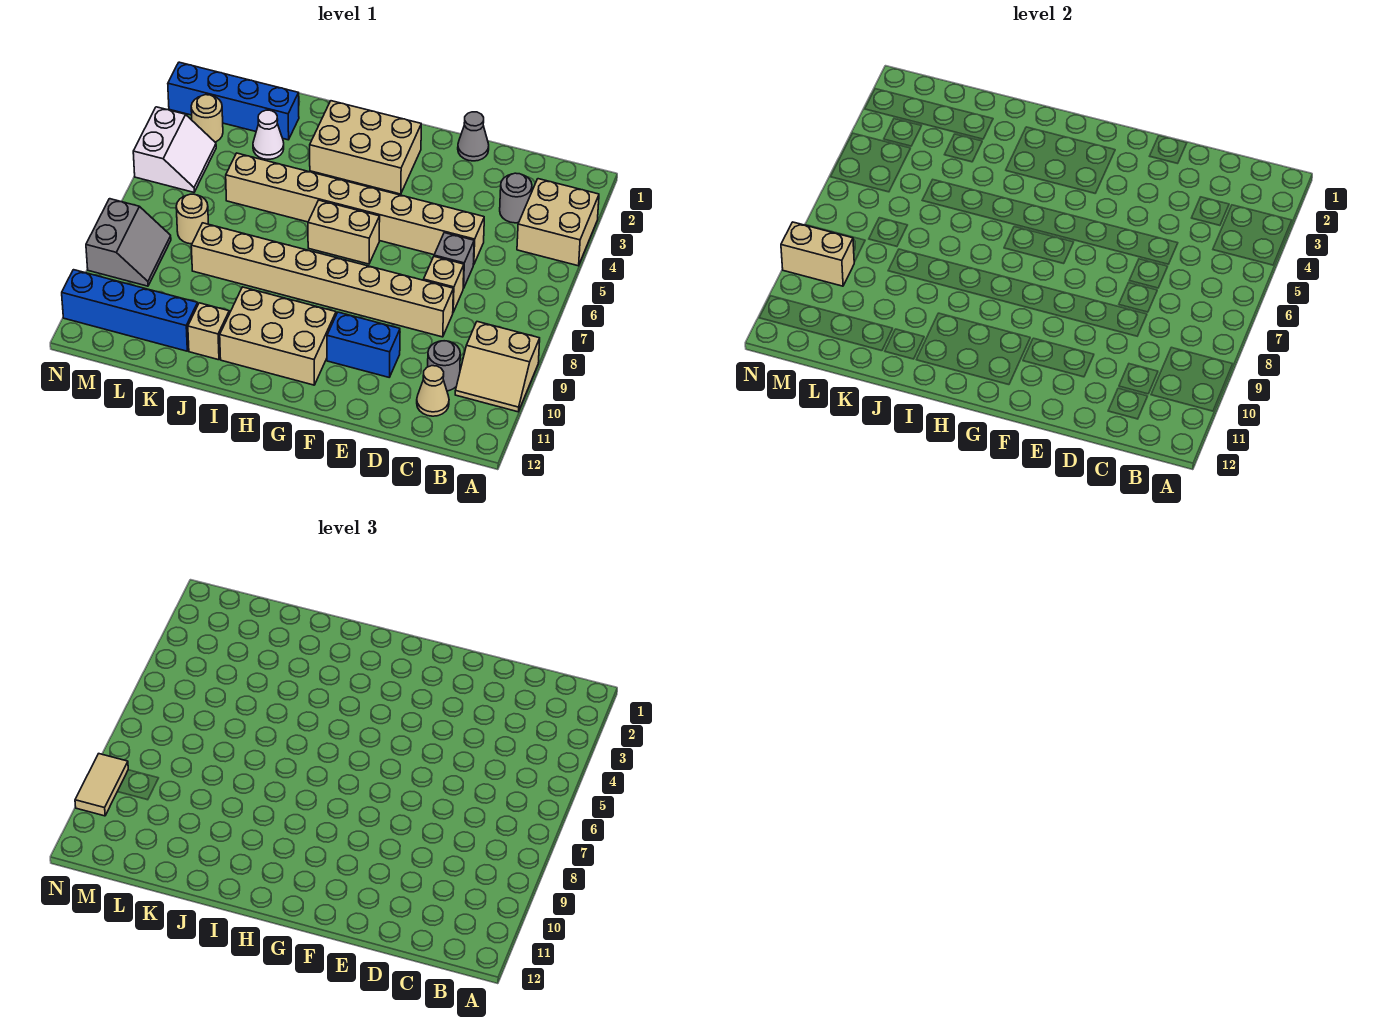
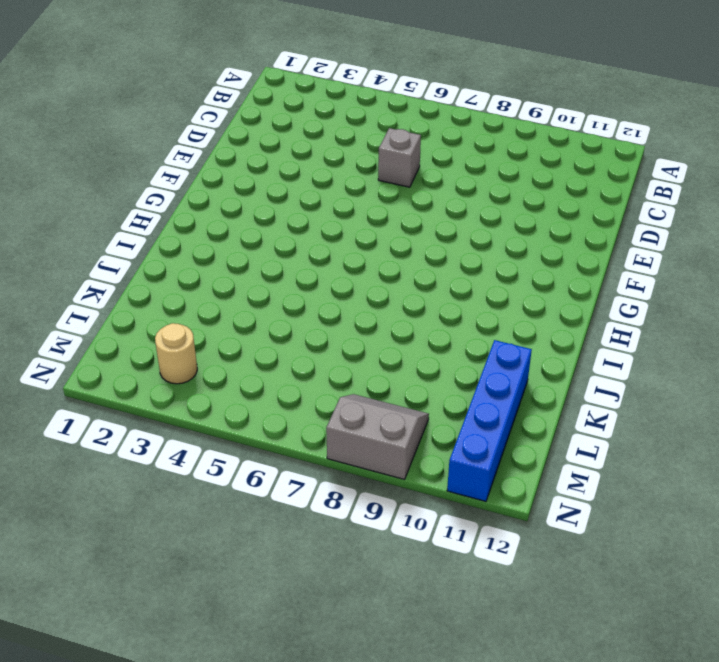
none -> tan 2x2 brick [517,179,599,266]
none -> tan 2x2 slope [455,322,540,412]
none -> grey 1x1 round brick [500,173,532,223]

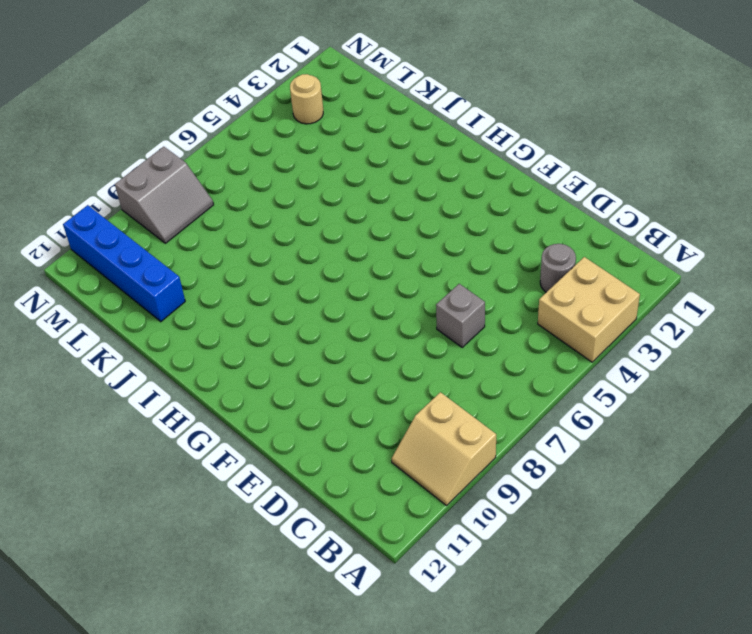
none -> grey 1x1 round brick [428,341,460,391]
none -> tan 1x1 cone [417,366,449,416]
none -> tan 1x8 brick [226,153,484,265]

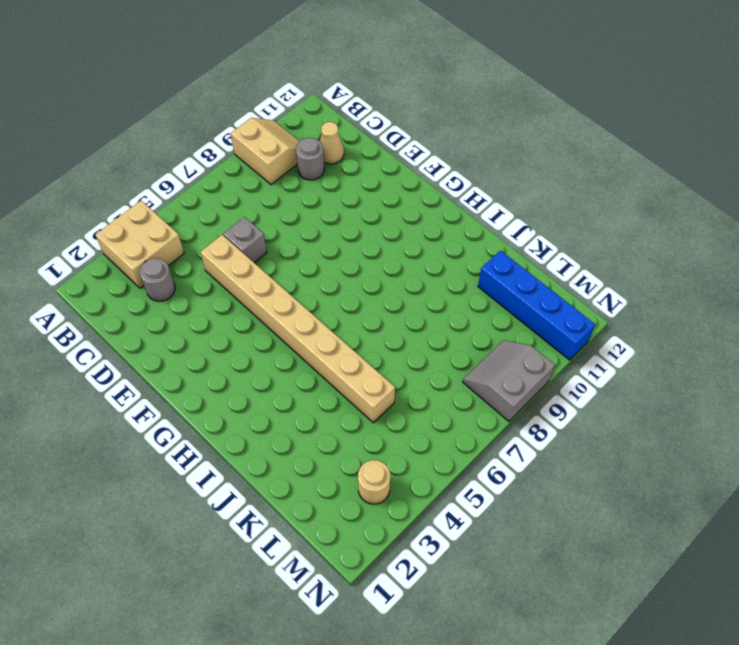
none -> tan 1x1 brick [424,257,464,312]
none -> tan 1x8 brick [191,223,453,337]
none -> grey 1x1 cone [458,112,489,161]

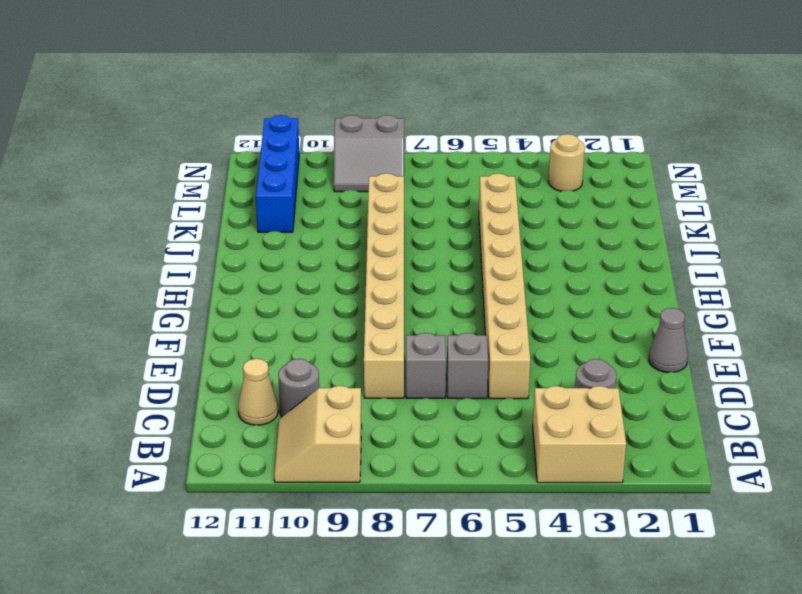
grey 1x1 brick [406,333,446,398] -> tan 1x1 brick [424,257,464,312]
none -> blue 1x2 brick [327,312,400,377]
none -> tan 2x3 brick [310,101,421,194]
none -> tan 1x2 brick [308,200,380,264]

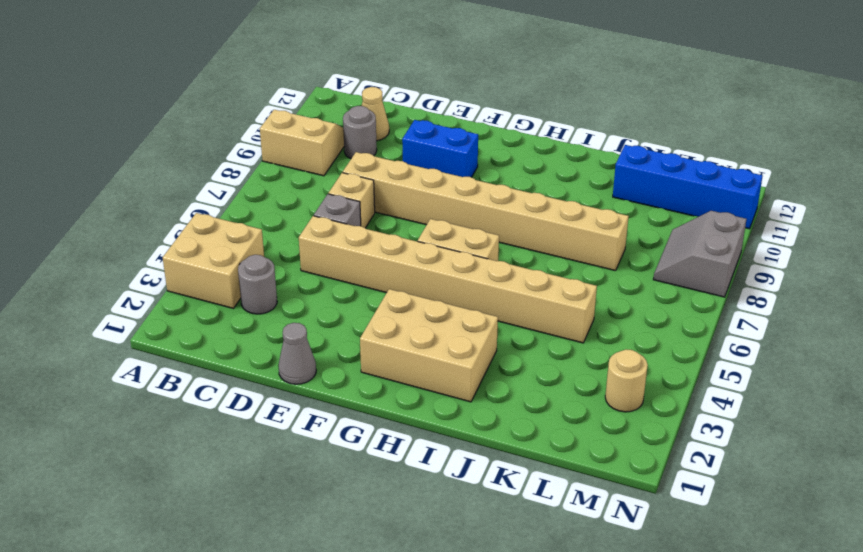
none -> tan 2x3 brick [220,287,336,385]
none -> tan 1x1 brick [188,303,229,360]
none -> blue 1x4 brick [168,62,299,140]

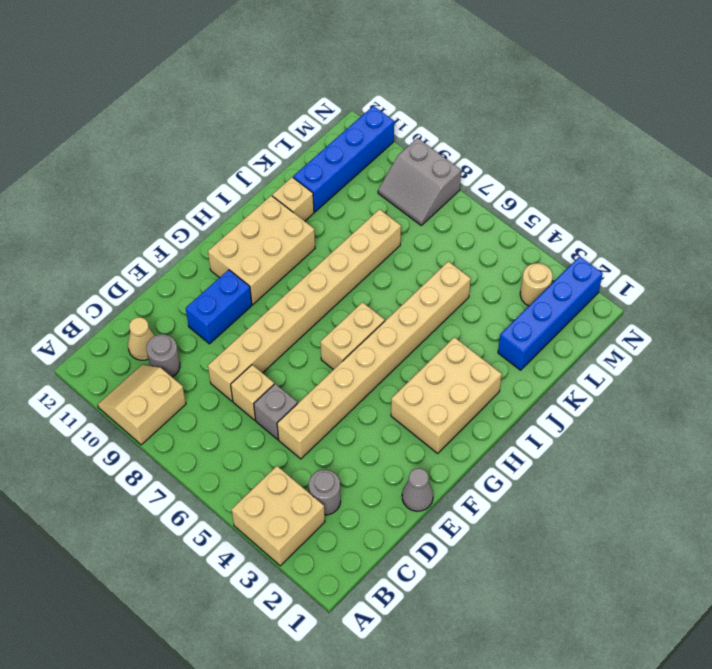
none -> white 1x1 cone [253,110,284,159]
none -> tan 1x1 round brick [176,194,208,244]
none -> white 2x2 slope [133,107,216,192]

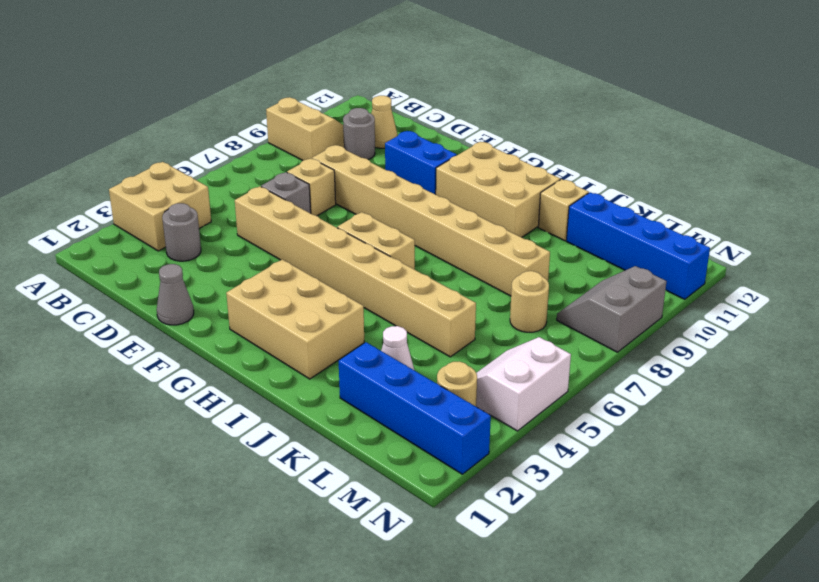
none -> tan 1x2 brick [781,222,854,286]
none -> tan 1x2 tile [75,754,128,816]

